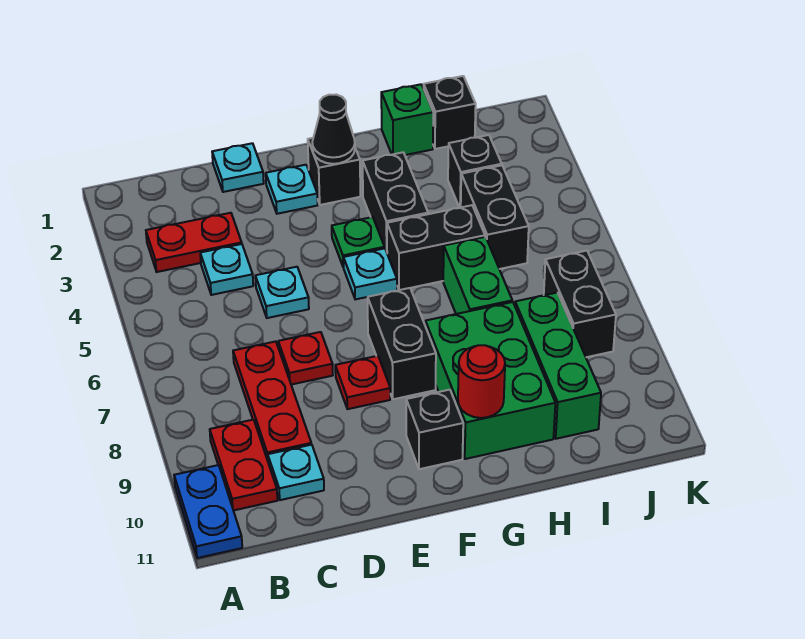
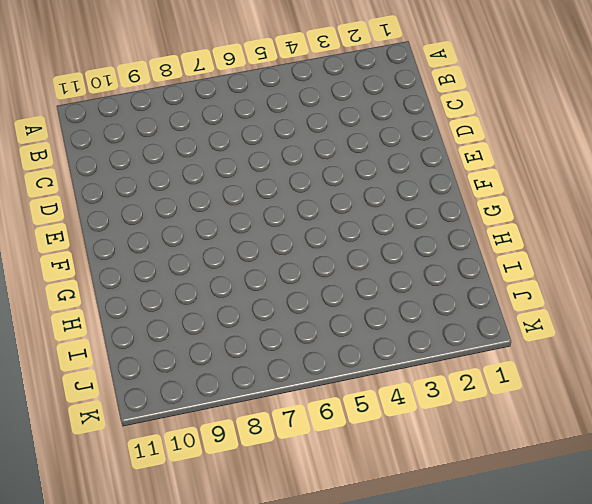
none -> blue 1x2 plate [174,465,242,558]
none -> red 1x2 plate [146,213,242,272]
none -> red 1x2 plate [210,420,277,511]

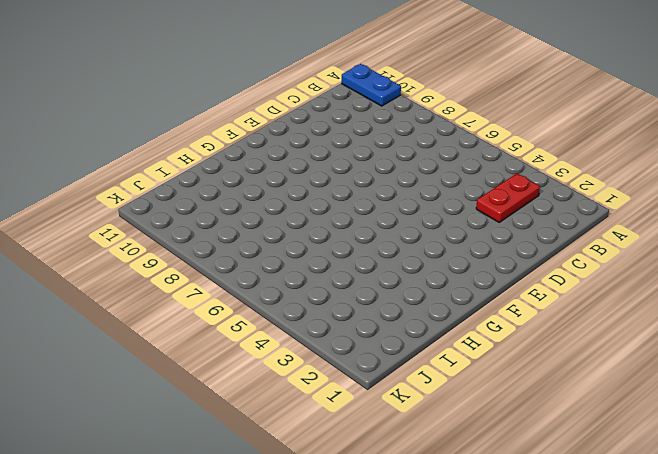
none -> red 1x2 plate [210,420,277,511]
none -> cyan 1x1 plate [200,244,253,295]
none -> red 1x3 plate [233,341,311,460]

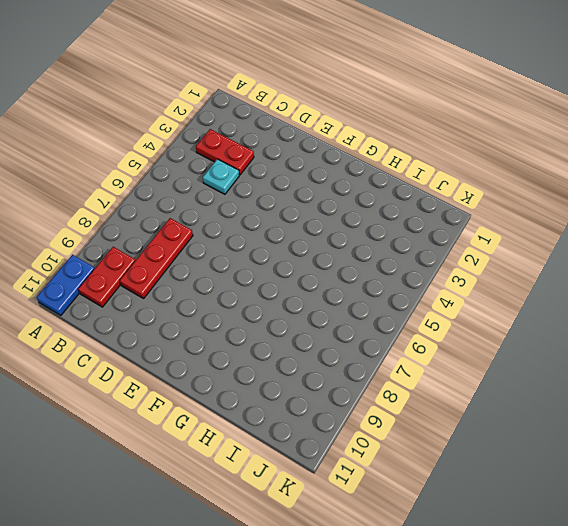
none -> cyan 1x1 plate [268,445,324,500]
none -> cyan 1x1 plate [212,143,264,192]
none -> cyan 1x1 plate [255,267,309,318]

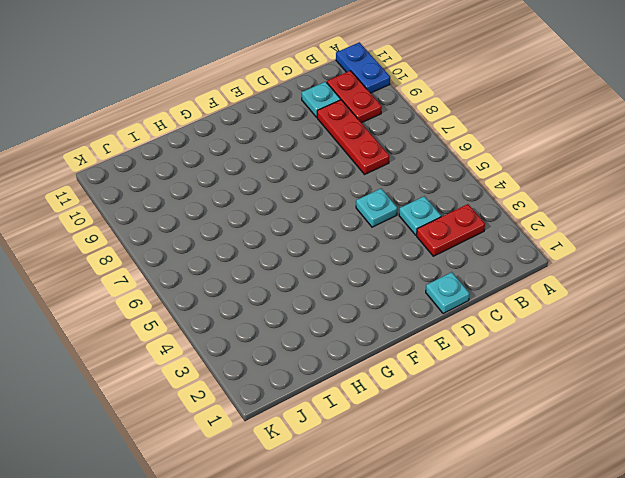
none -> red 1x1 plate [278,332,333,385]
none -> cyan 1x1 plate [266,165,318,214]
none -> red 1x1 plate [335,356,390,409]

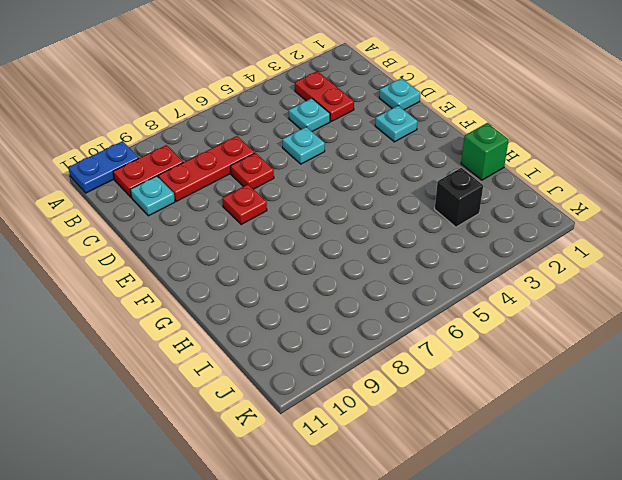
none -> black 1x1 brick [308,138,360,205]
none -> green 1x1 plate [332,217,384,267]
none -> cyan 1x1 plate [343,248,397,299]

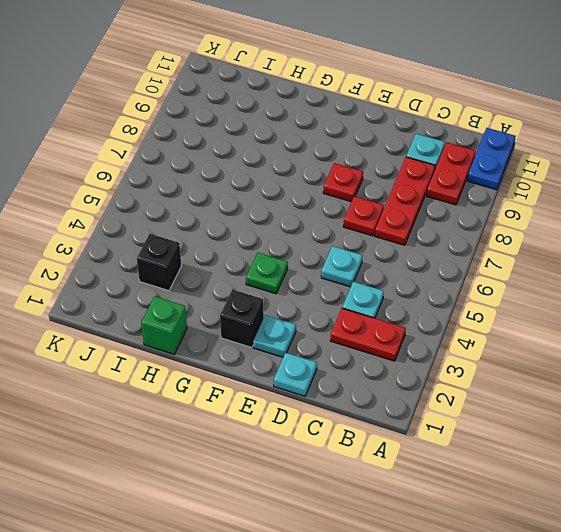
none -> cyan 1x1 plate [343,248,397,299]
none -> black 1x2 brick [368,288,436,399]
none -> black 1x1 brick [406,390,463,469]

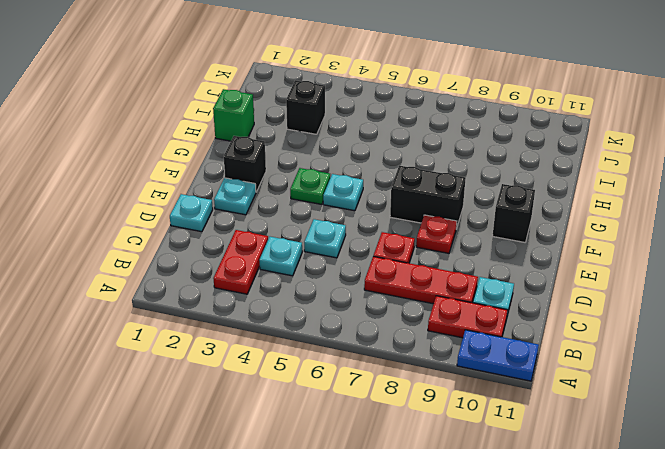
none -> black 1x2 brick [363,152,428,252]
none -> black 1x2 brick [387,205,485,290]
none -> green 2x3 brick [425,302,555,459]

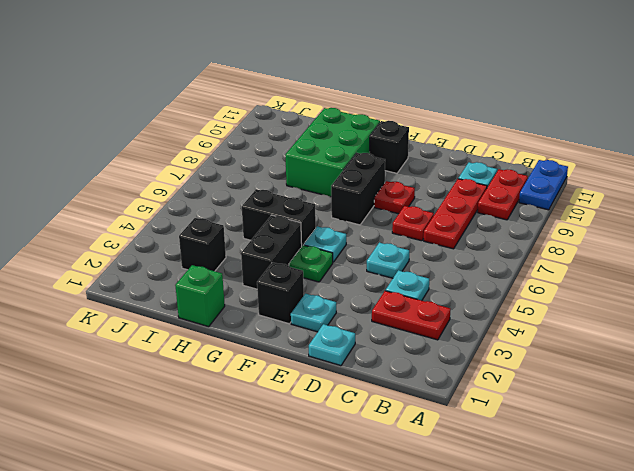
none -> green 1x2 brick [443,237,512,314]
none -> black 1x1 brick [424,76,476,149]
none -> black 1x2 brick [461,165,529,269]

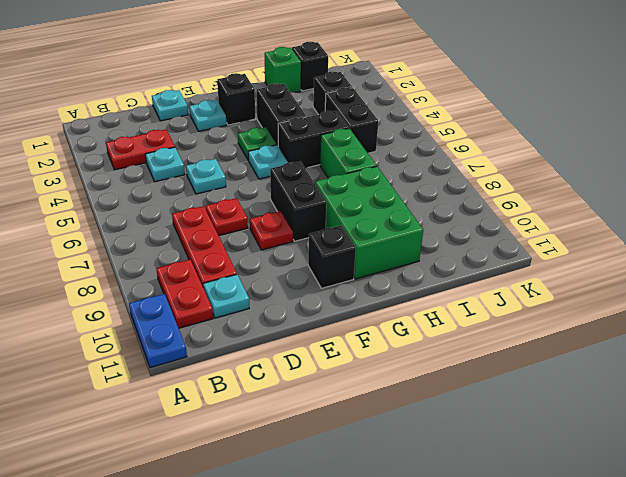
none -> green 1x3 brick [515,293,601,439]
none -> black 1x2 brick [544,251,616,357]
none -> black 1x1 cone [312,95,355,164]

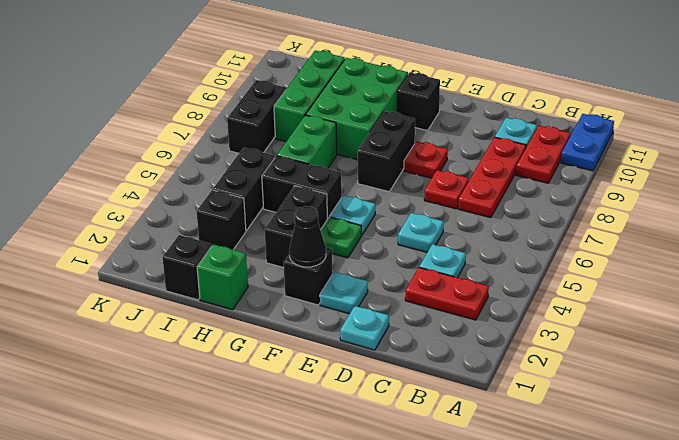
none -> red 1x1 round brick [458,345,505,418]

